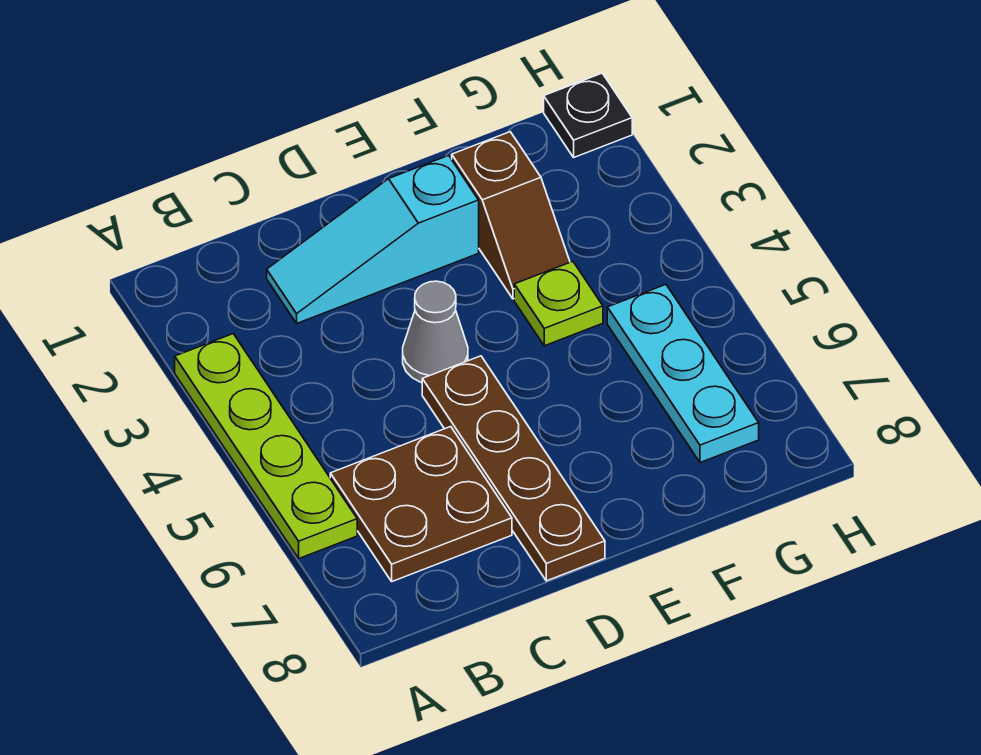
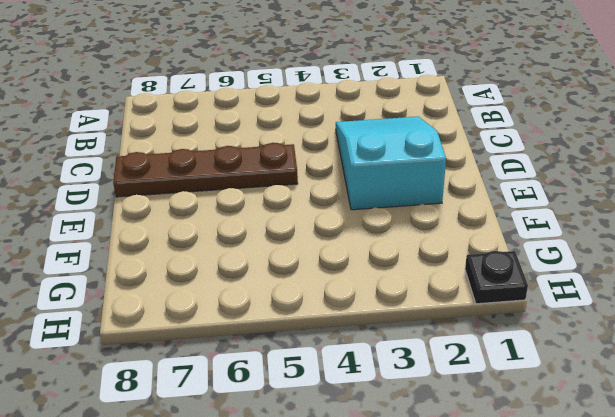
cyan 2x3 slope [336,117,446,210] -> cyan 1x3 slope [267,156,479,323]
none -> lime 1x4 plate [175,334,357,558]
none -> brown 2x2 plate [330,427,512,581]

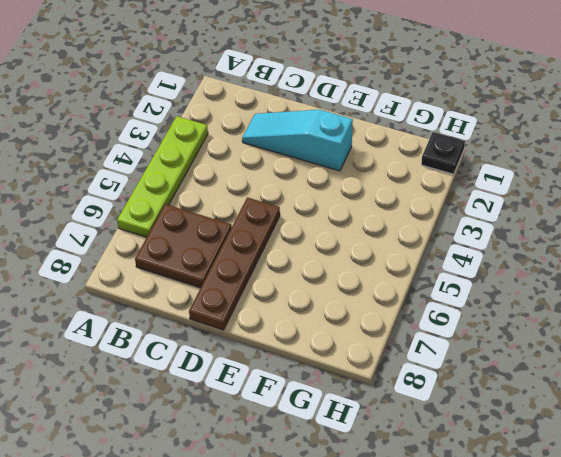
none -> grey 1x1 cone [403,281,468,383]
none -> brown 1x2 slope [452,132,570,299]

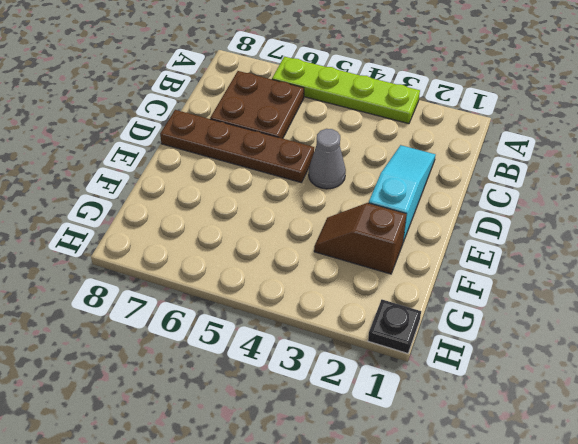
none -> lime 1x1 plate [514,261,603,346]
none -> cyan 1x3 plate [607,285,759,463]

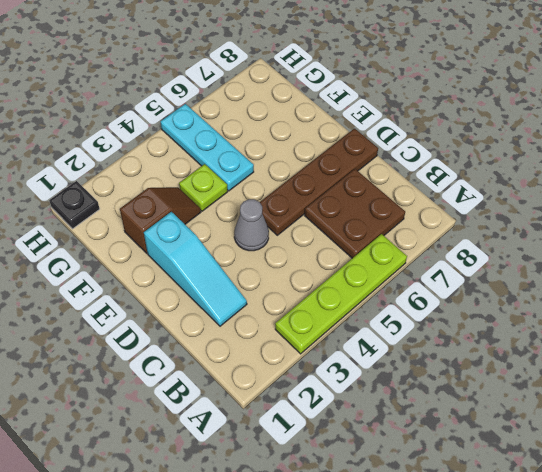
cyan 1x3 plate [161,104,254,191] -> cyan 1x3 plate turned to [607,285,759,463]

